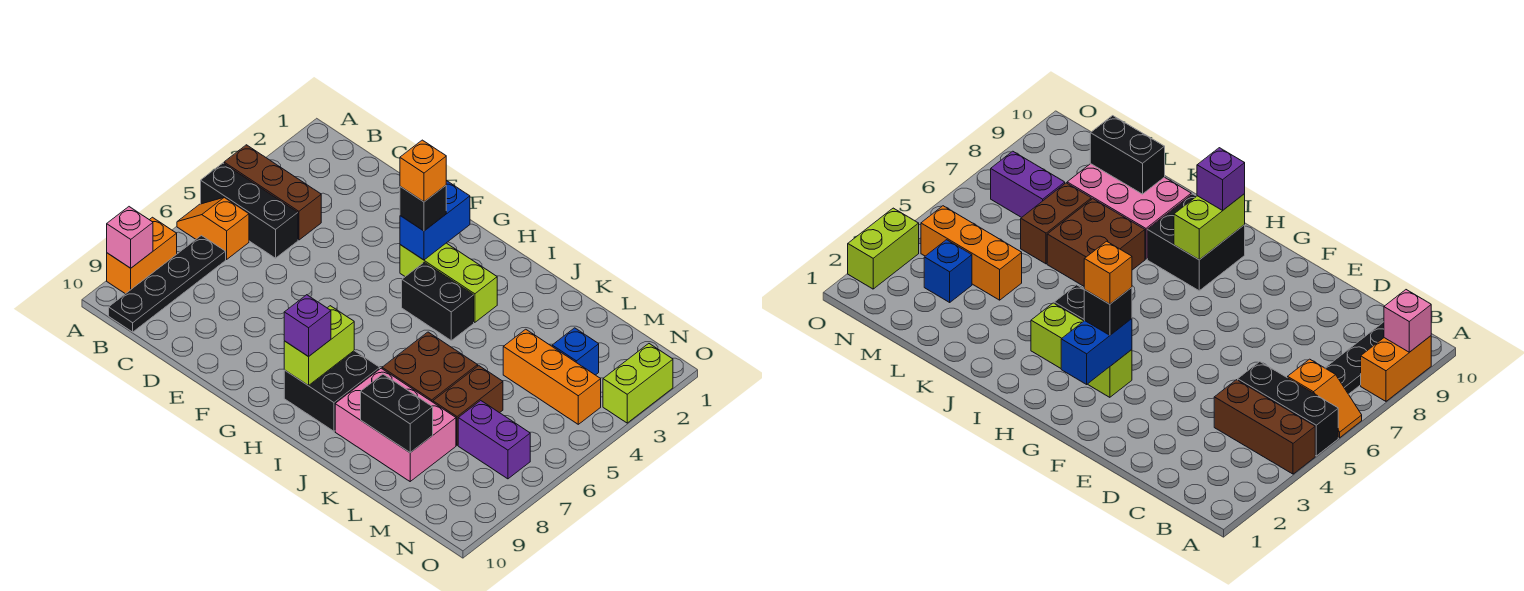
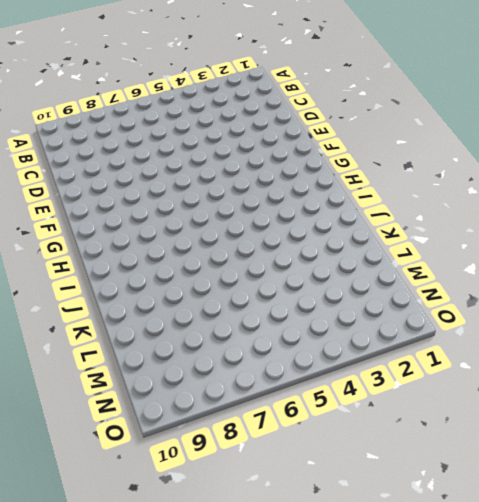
none -> brown 1x3 brick [224,145,321,240]
none -> black 1x3 brick [201,163,298,258]
none -> orange 1x2 slope [177,198,249,259]

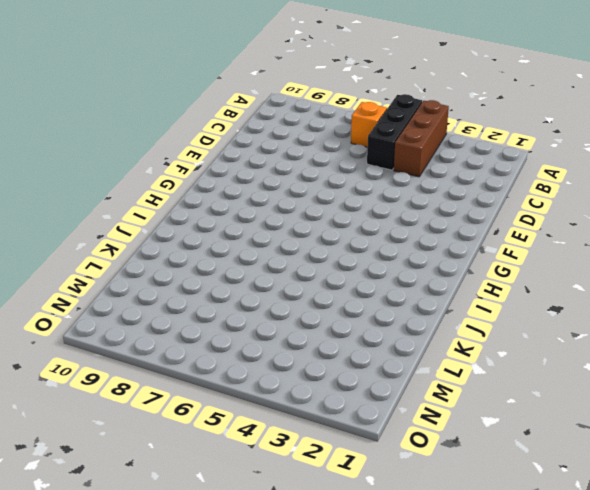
none -> orange 1x2 brick [107,217,177,294]
none -> black 1x4 plate [109,235,226,332]
none -> lime 1x3 brick [400,243,497,322]

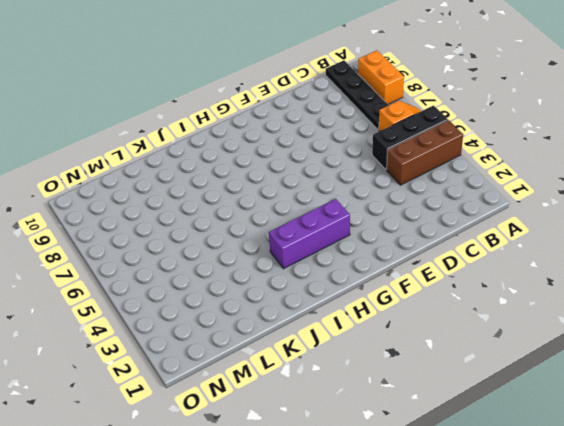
purple 1x3 brick [269,199,350,269] -> lime 1x3 brick [400,243,497,322]
none -> black 1x2 brick [402,262,474,341]
none -> black 2x2 brick [284,351,380,431]
none -> brown 2x2 brick [382,332,478,402]

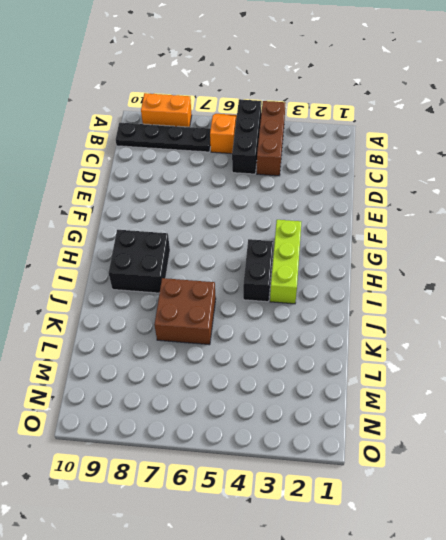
none -> pink 2x3 brick [335,368,456,481]
none -> orange 1x3 brick [503,329,601,424]
none -> brown 1x2 brick [433,366,503,445]

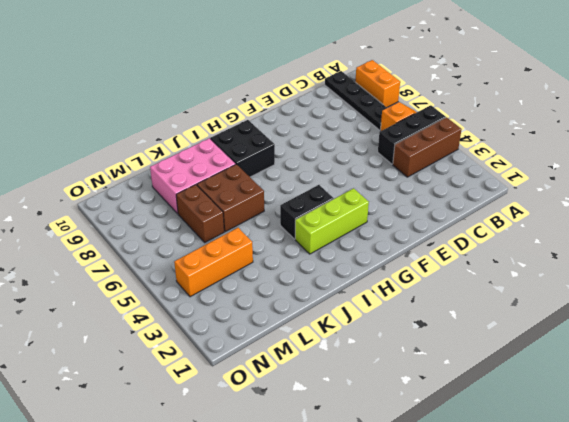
none -> blue 1x1 brick [552,328,599,375]
none -> purple 1x2 brick [458,400,530,479]
none -> lime 1x2 brick [603,344,673,423]

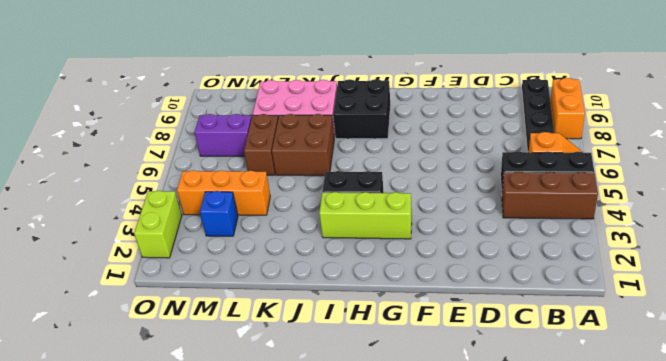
none -> pink 1x1 brick [107,207,153,268]
none -> blue 1x2 brick [400,181,470,260]
none -> lime 1x2 brick [284,306,354,386]

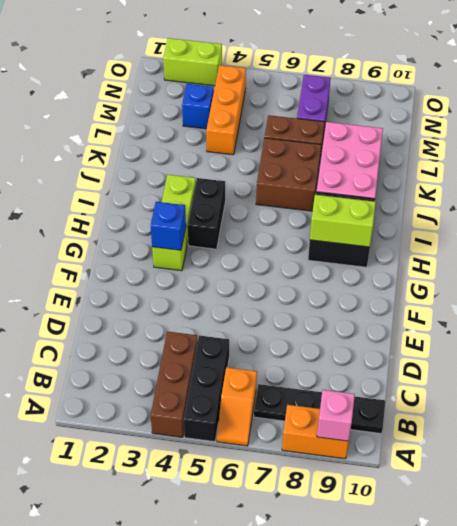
blue 1x1 brick [151,202,186,250] -> blue 1x2 brick [400,181,470,260]
none -> black 1x2 brick [361,374,433,453]
none -> black 1x1 brick [400,186,446,231]
none -> purple 1x1 brick [284,295,331,357]

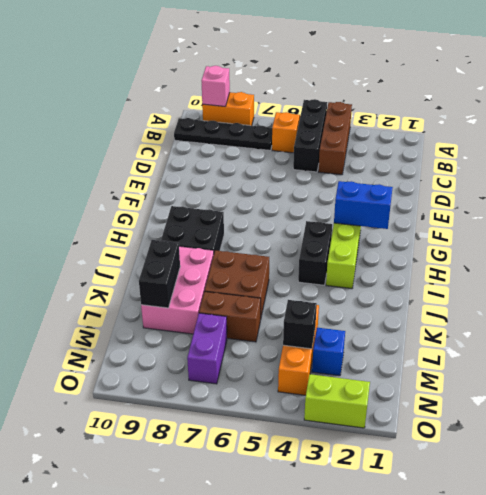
black 1x1 brick [283,300,317,349] -> black 1x1 brick moved to [400,186,446,231]
none -> lime 1x2 brick [284,306,354,386]
none -> purple 1x1 brick [284,295,331,357]
none -> orange 1x1 brick [400,140,446,202]

